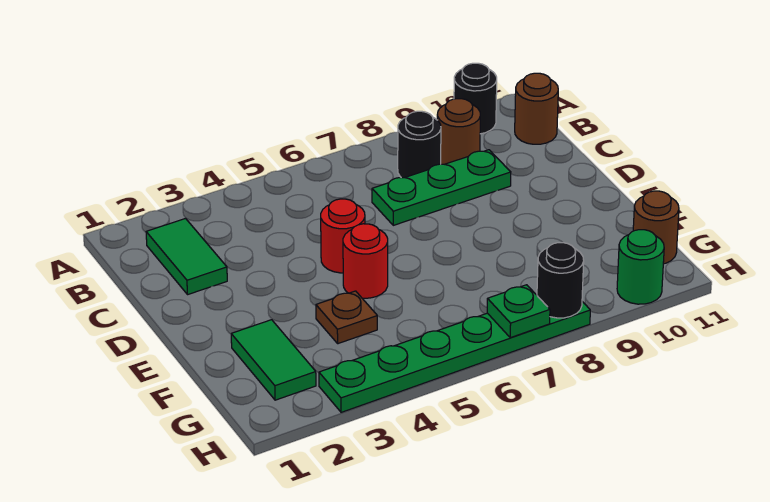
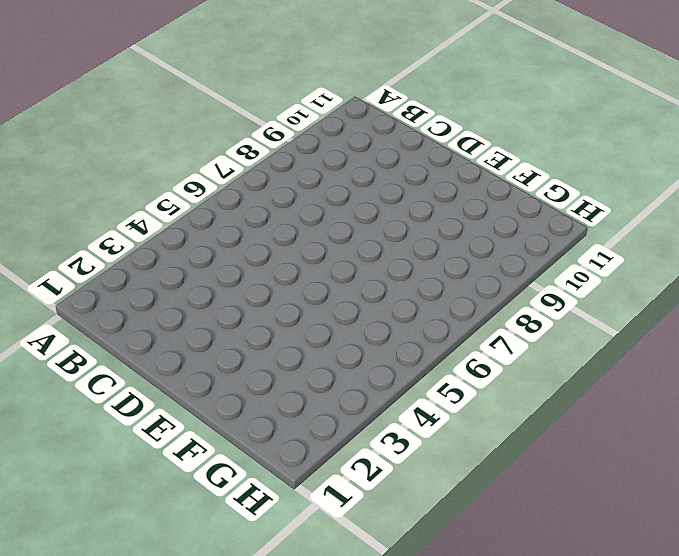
none -> black 1x1 round brick [454,63,497,134]
none -> green 1x2 tile [146,219,227,295]
none -> black 1x1 round brick [398,111,441,178]

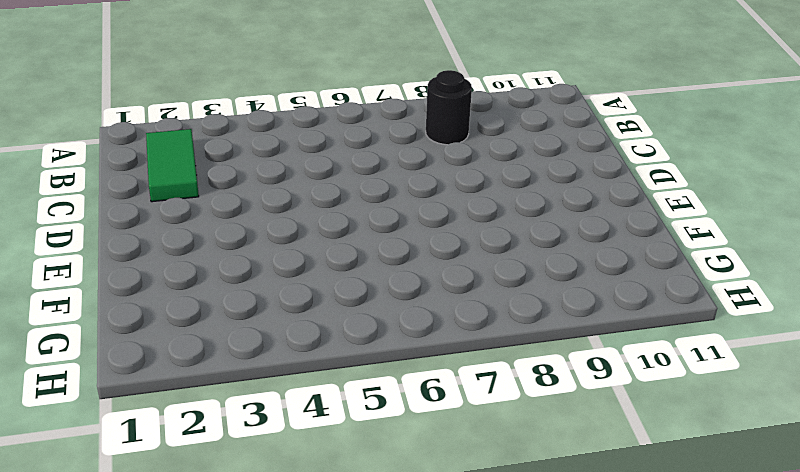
none -> black 1x1 round brick [454,63,497,134]
none -> brown 1x1 round brick [437,99,480,164]
none -> brown 1x1 round brick [515,73,558,144]

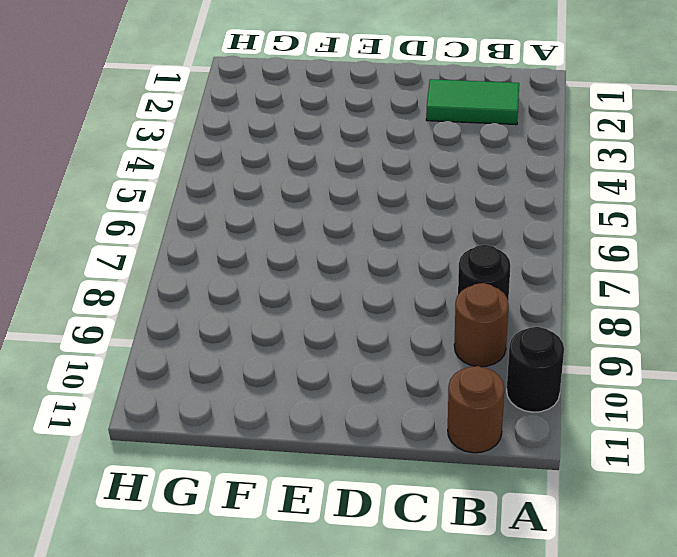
none -> green 1x3 plate [372,150,511,225]
none -> red 1x1 round brick [321,199,365,273]
none -> red 1x1 round brick [343,224,388,298]

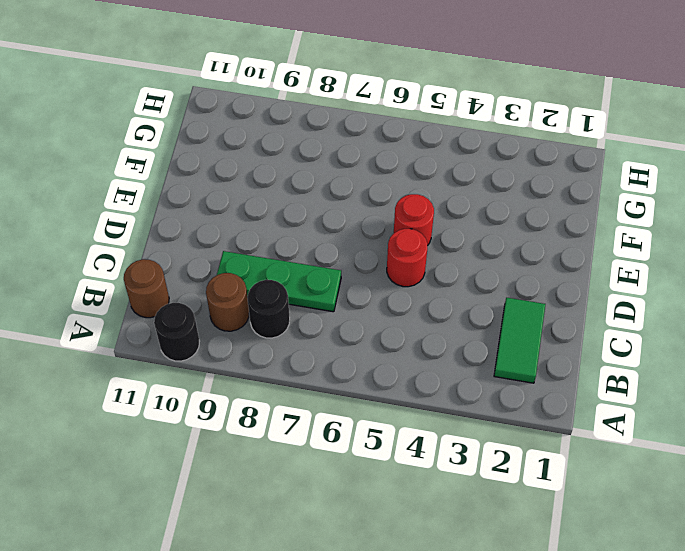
none -> green 1x2 tile [231,320,316,400]
none -> brown 1x1 plate [316,291,377,344]
none -> brown 1x1 round brick [633,191,679,264]

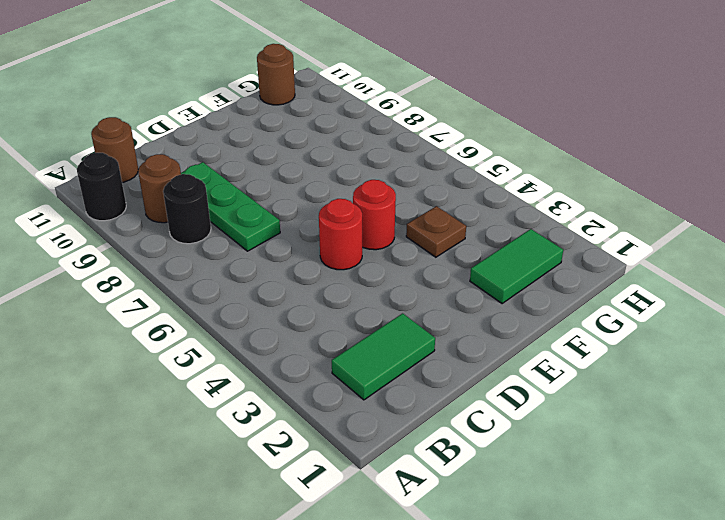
none -> green 1x6 plate [319,302,590,412]
none -> green 1x1 round brick [617,230,664,304]
none -> green 1x1 plate [487,285,550,338]

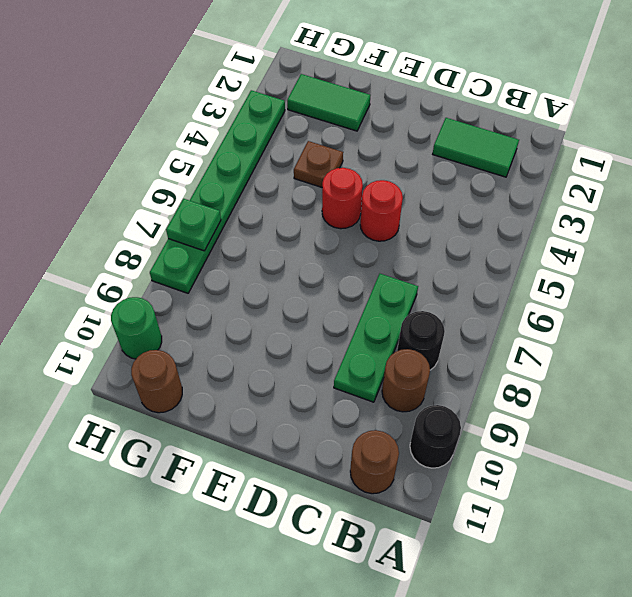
none -> black 1x1 round brick [537,243,584,318]

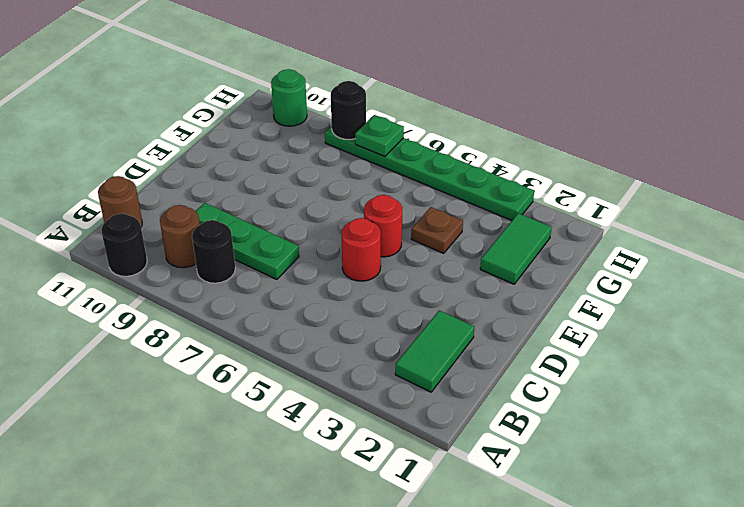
none -> brown 1x1 round brick [633,191,679,264]

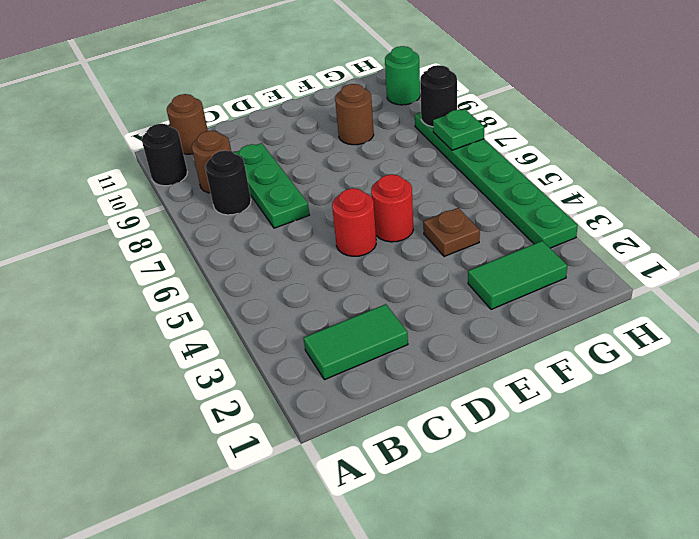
brown 1x1 round brick [335,84,374,145] -> brown 1x1 round brick moved to [633,191,679,264]

